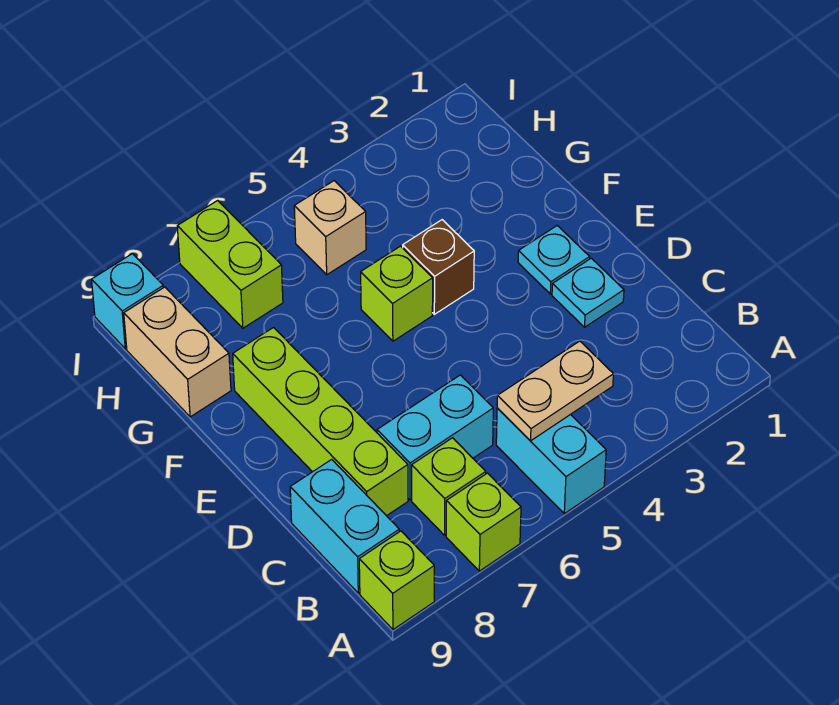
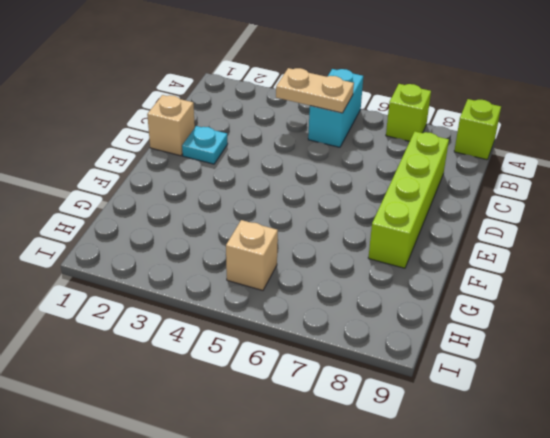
tan 1x1 brick [147,95,195,156] -> none
none -> lime 1x1 brick [412,438,486,535]
none -> cyan 1x2 brick [290,459,399,593]
none -> cyan 1x2 brick [377,375,493,500]

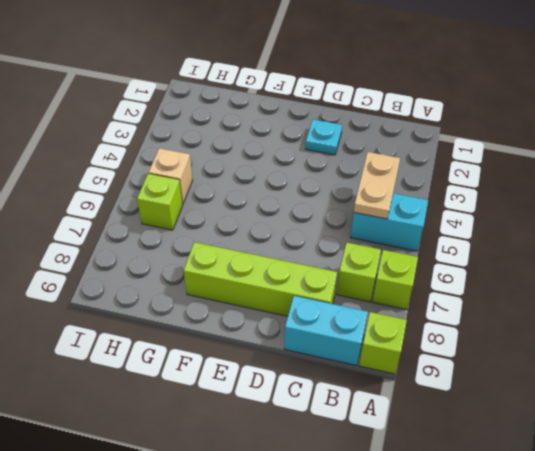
lime 1x1 brick [137,173,183,230] -> lime 1x1 brick moved to [361,246,433,341]
none -> cyan 1x2 brick [377,375,493,500]
none -> cyan 1x1 plate [518,226,590,294]
none -> brown 1x1 brick [403,220,474,314]

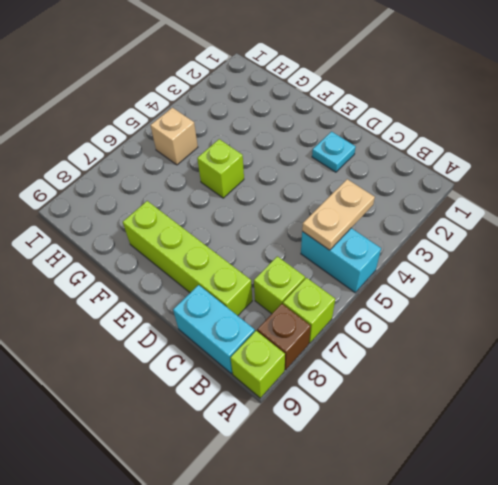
brown 1x1 brick [257,304,311,370] -> brown 1x1 brick moved to [403,220,474,314]
none -> cyan 1x2 brick [377,375,493,500]
none -> cyan 1x1 plate [518,226,590,294]
none -> tan 1x2 brick [124,287,231,417]

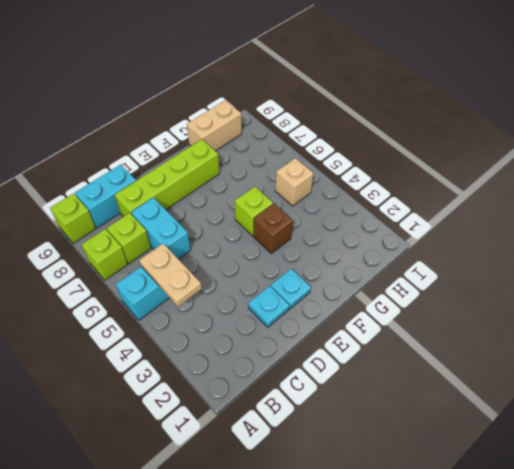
none -> lime 1x2 brick [177,200,283,328]
none -> cyan 1x1 brick [91,254,163,349]

